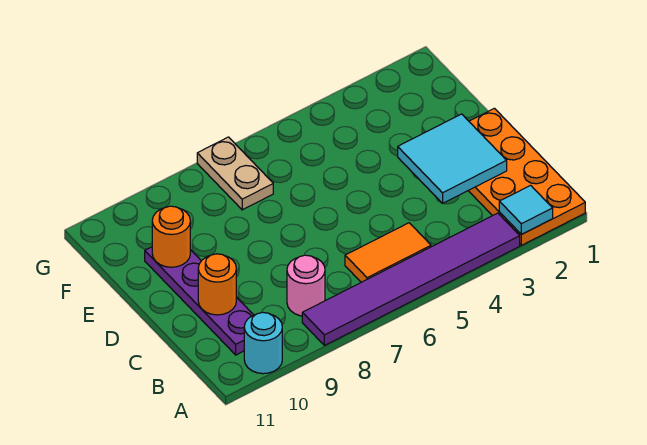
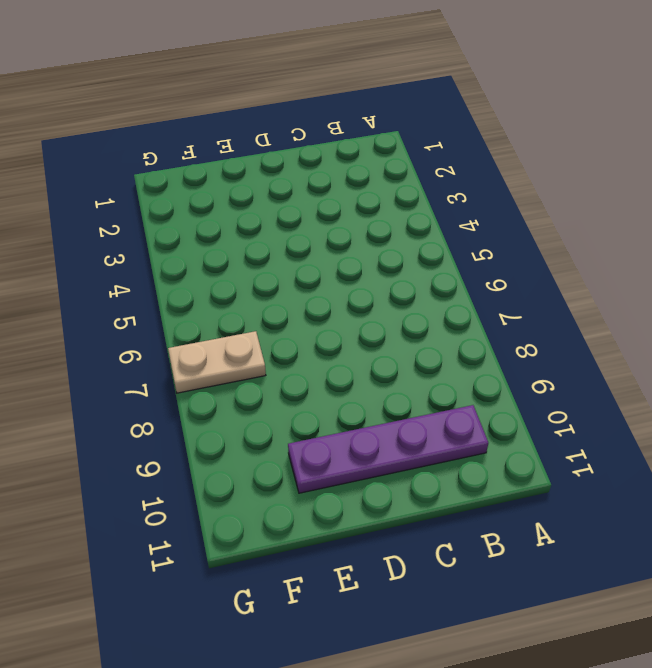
none -> orange 2x4 plate [468,108,585,245]
none -> purple 1x6 tile [302,213,520,345]

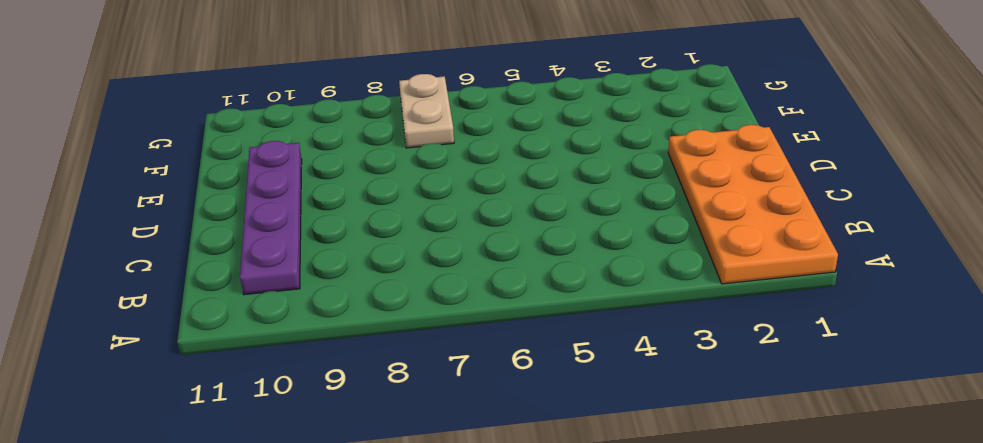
none -> purple 1x6 tile [302,213,520,345]
none -> cyan 1x1 round brick [244,312,282,374]

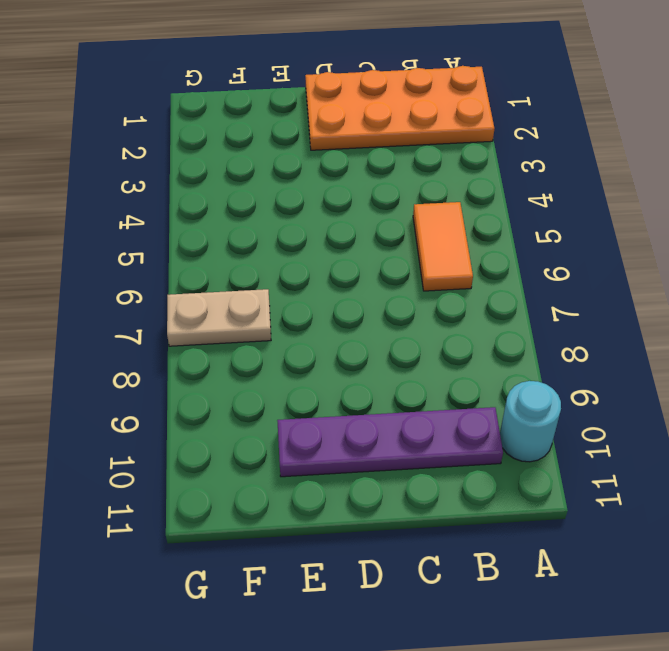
none -> purple 1x6 tile [302,213,520,345]
none -> pink 1x1 round brick [287,255,325,316]

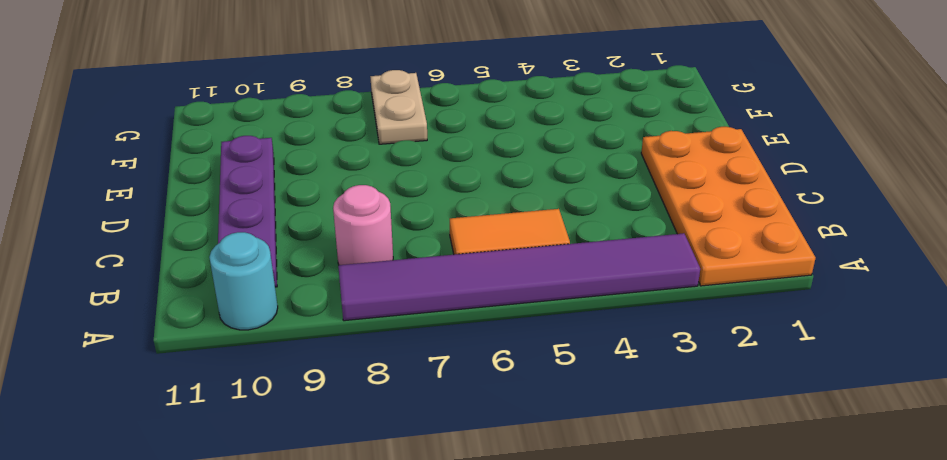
none -> cyan 1x1 tile [499,185,553,234]
none -> cyan 2x2 tile [398,114,507,203]

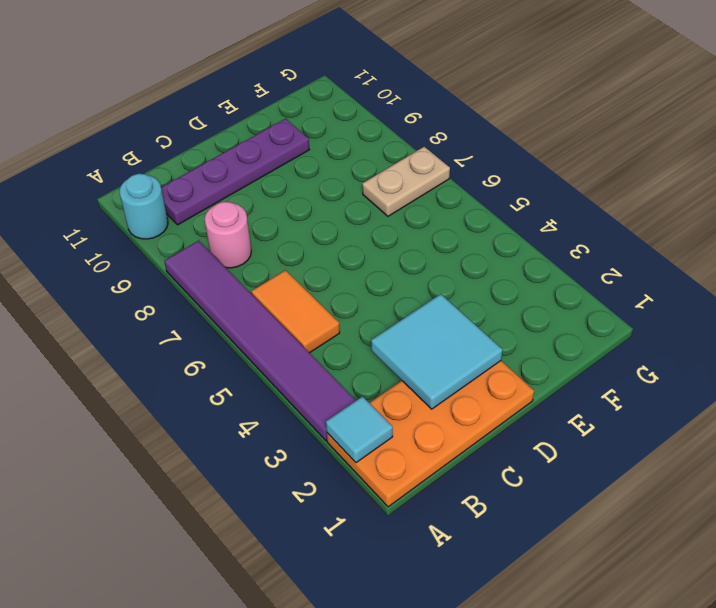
none -> orange 1x1 round brick [198,254,236,315]
none -> orange 1x1 round brick [152,206,190,267]

